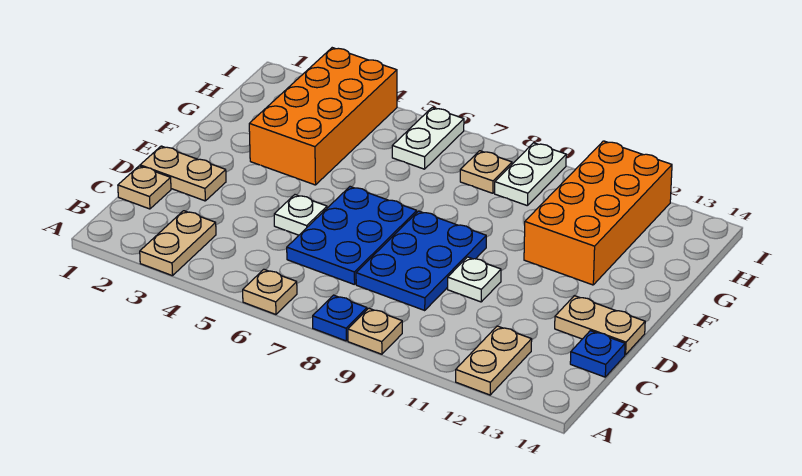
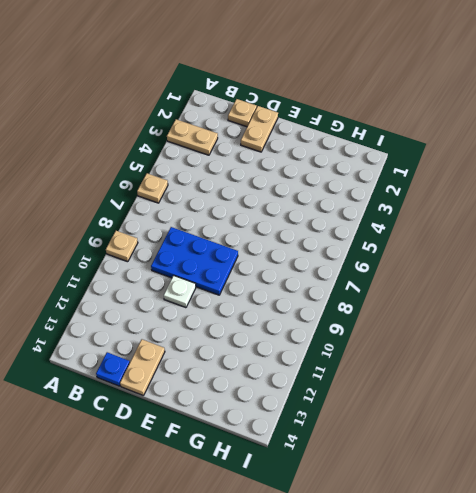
none -> blue 1x1 plate [313,295,367,341]
none -> tan 1x2 plate [456,326,532,395]
none -> blue 2x3 plate [287,187,417,285]

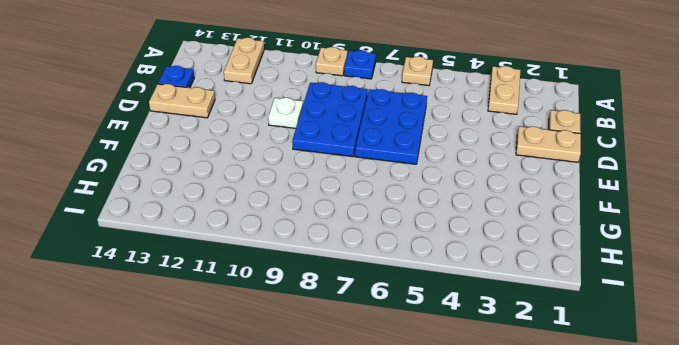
none -> white 1x1 plate [274,195,327,235]
none -> orange 2x4 brick [249,48,397,185]
none -> orange 2x4 brick [524,141,672,285]

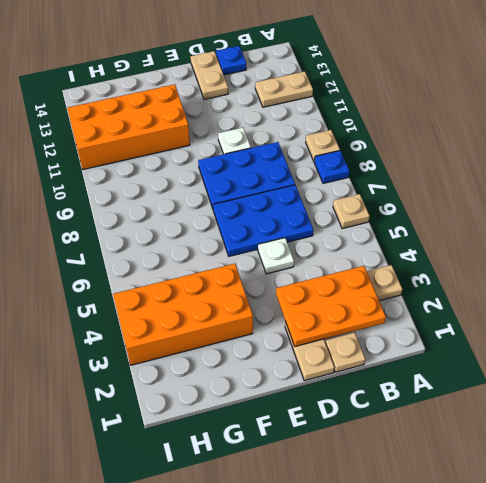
orange 2x3 plate [276,266,386,346] -> none
none -> white 1x2 plate [392,108,464,169]
none -> tan 1x1 plate [460,151,512,193]
none -> white 1x2 plate [495,143,566,206]

